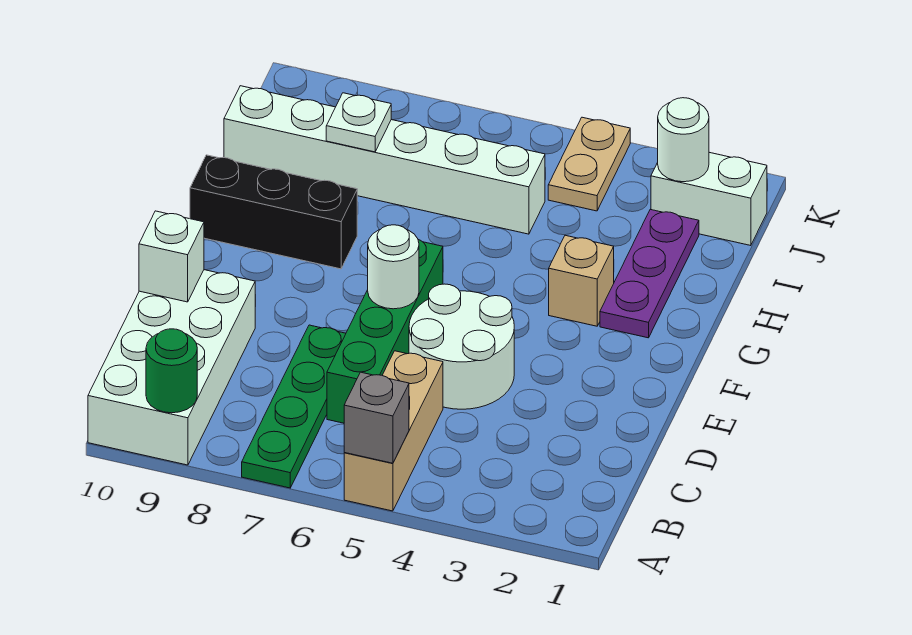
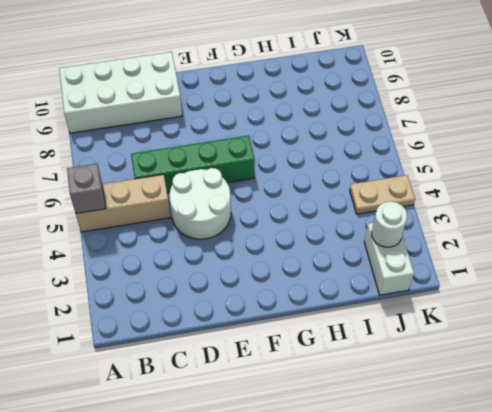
none -> green 1x4 plate [242,325,346,488]
none -> purple 1x3 plate [600,210,699,338]
none -> tan 1x1 brick [549,235,614,326]

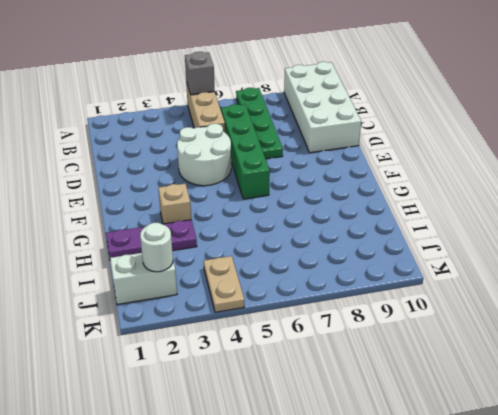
purple 1x3 plate [106,220,197,258] -> purple 1x3 plate turned to [600,210,699,338]
none -> black 1x3 brick [190,155,357,269]
none -> white 1x6 brick [224,86,545,234]
none -> green 1x1 round brick [146,329,197,413]

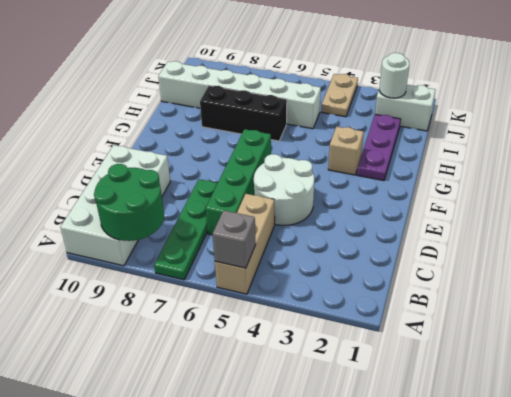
green 2x2 round brick [94,164,164,241] -> green 1x1 round brick [146,329,197,413]
black 1x3 brick [200,86,287,141] -> black 1x3 brick moved to [190,155,357,269]
none -> white 1x1 brick [139,211,204,302]
none -> white 1x1 round brick [368,225,419,309]
none -> white 1x1 plate [326,93,391,152]

